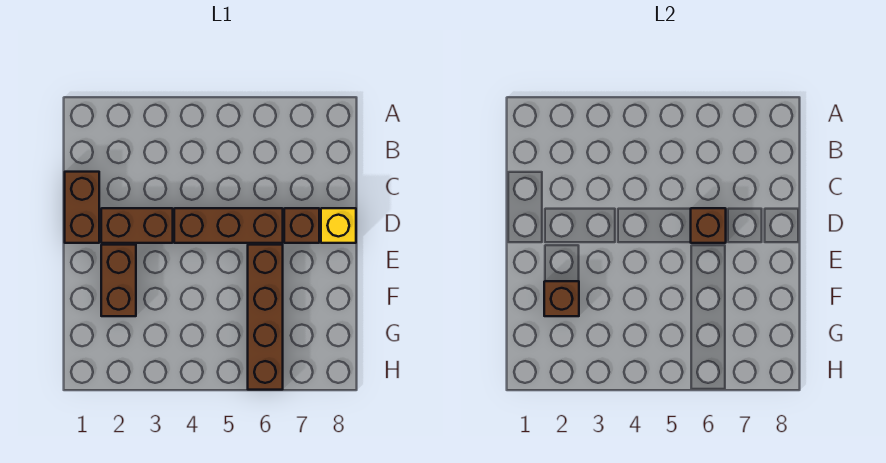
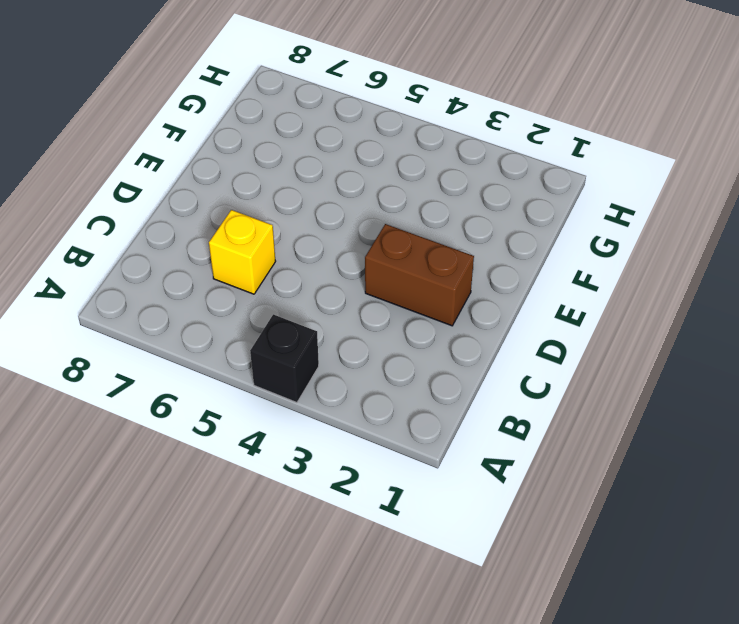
black 1x1 brick [250,314,319,403] -> none
yellow 1x1 brick [209,210,276,294] -> yellow 1x1 brick moved to [321,208,356,243]
none -> brown 1x2 brick [65,172,99,243]
none -> brown 1x3 brick [174,208,283,243]

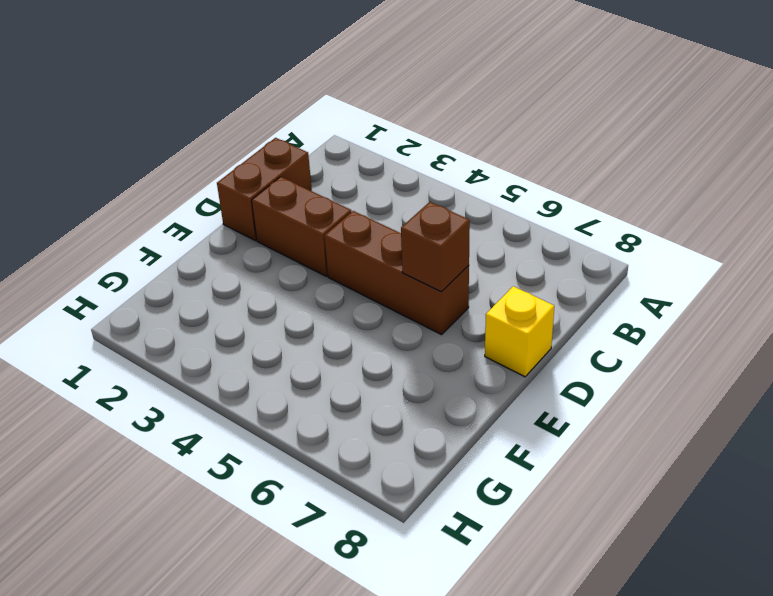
none -> brown 1x1 brick [284,208,319,243]
none -> brown 1x2 brick [101,245,136,316]

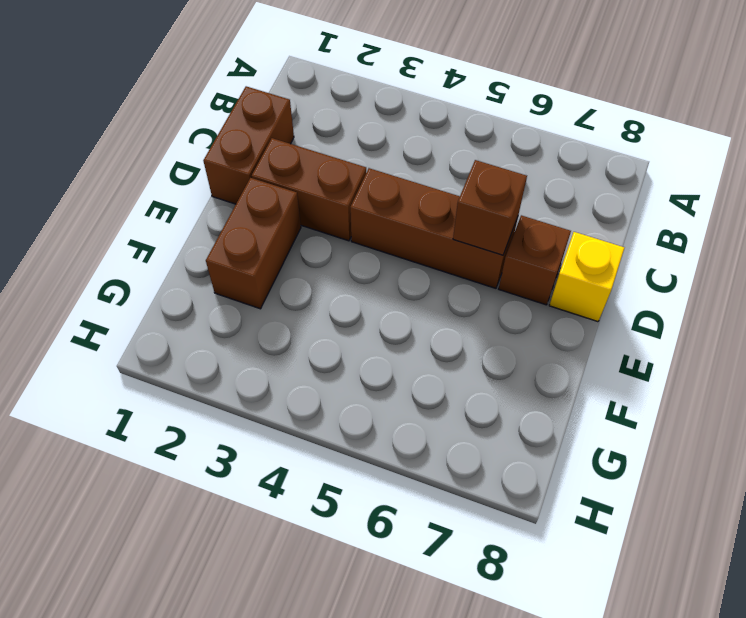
none -> brown 1x4 brick [248,245,283,390]
none -> brown 1x1 brick [544,281,579,316]

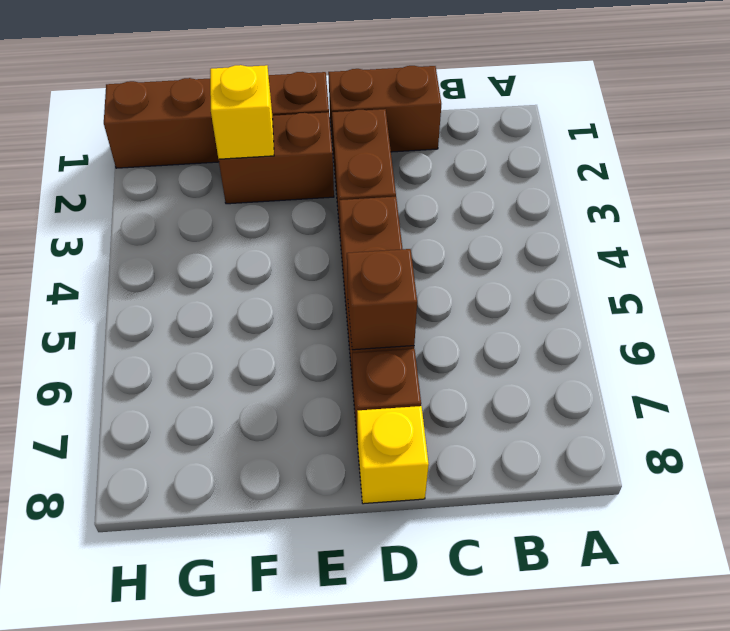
brown 1x4 brick [104,72,329,168] -> brown 1x4 brick moved to [248,245,283,390]
yellow 1x1 brick [210,65,274,159] -> brown 1x1 brick [544,281,579,316]

